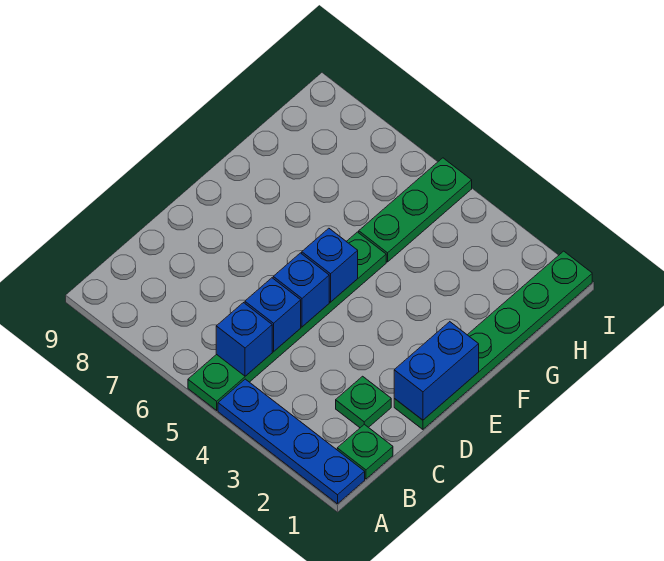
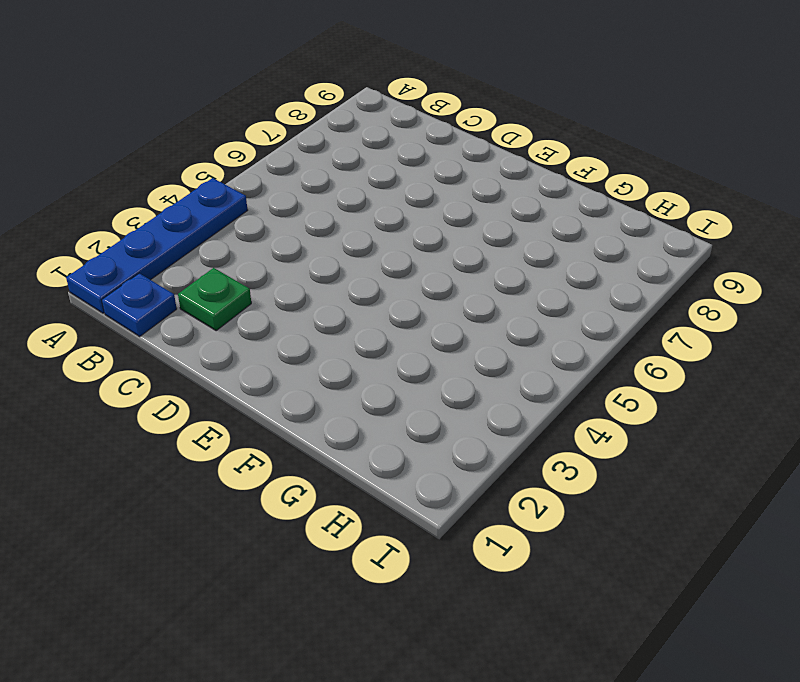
blue 1x1 plate [102,273,177,336] -> green 1x1 plate [337,424,393,479]
none -> green 1x6 plate [188,232,386,410]
none -> green 1x6 plate [394,251,592,429]

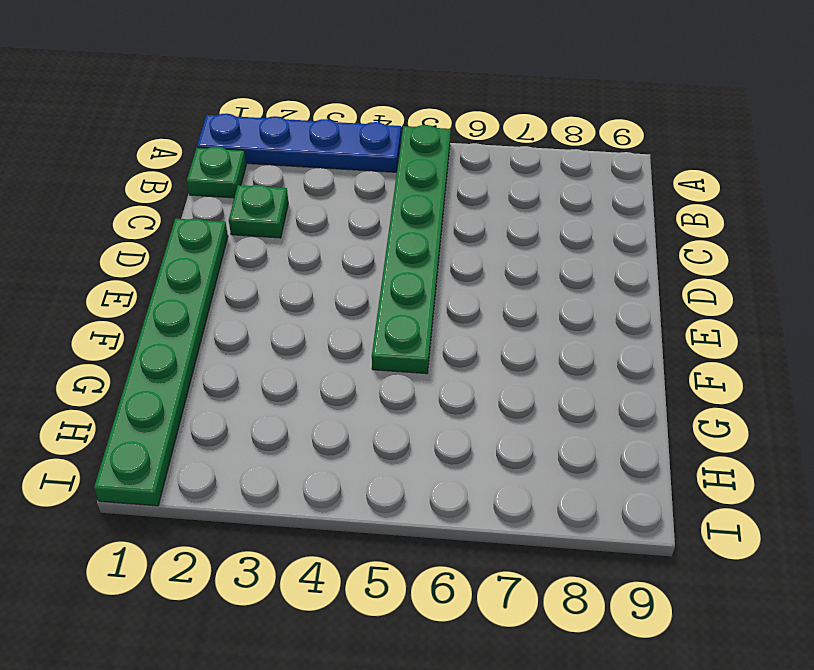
none -> green 1x3 plate [359,158,472,262]
none -> blue 1x1 brick [216,303,272,376]

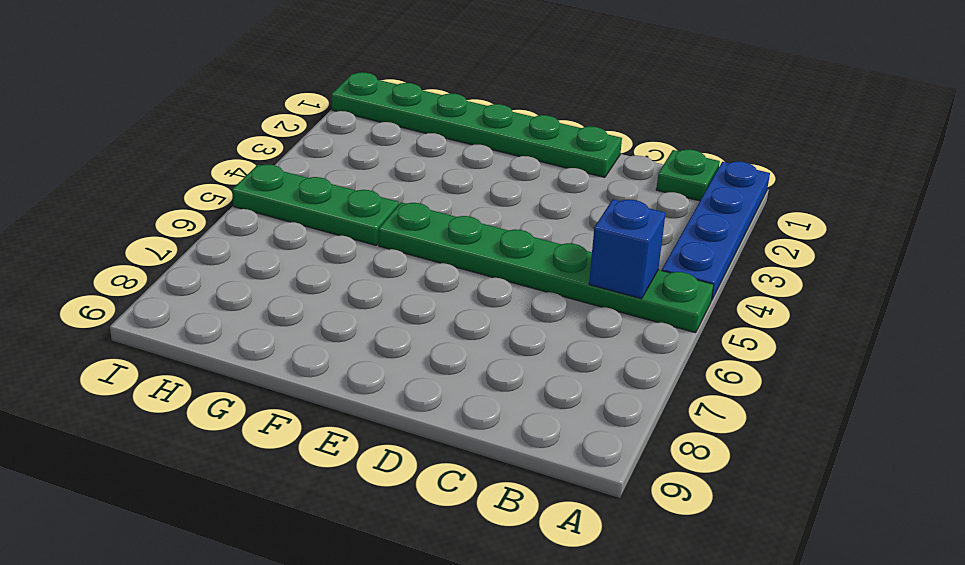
none -> green 1x1 plate [336,376,391,428]
none -> blue 1x1 brick [245,278,301,351]

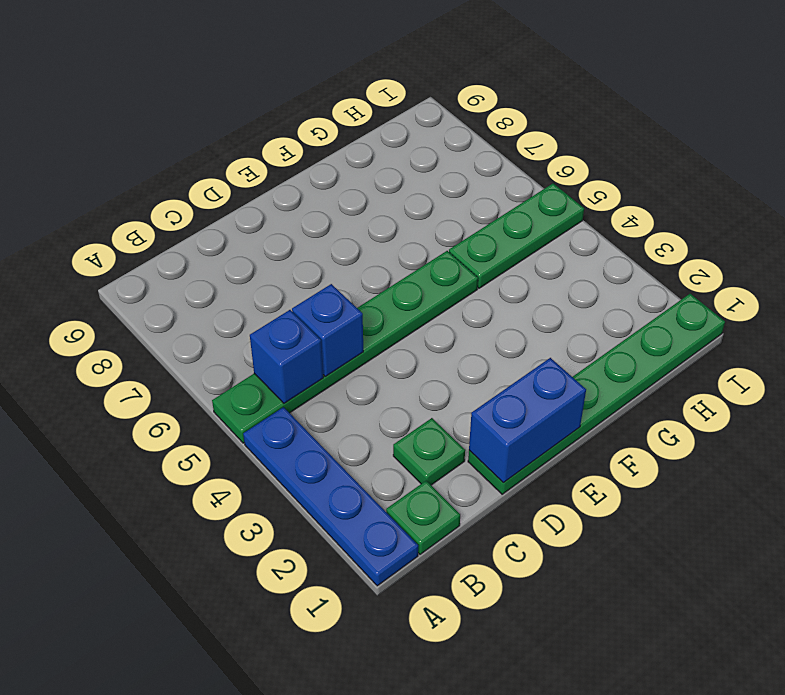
none -> blue 1x1 brick [273,253,329,327]
none -> blue 1x1 brick [302,228,358,302]

